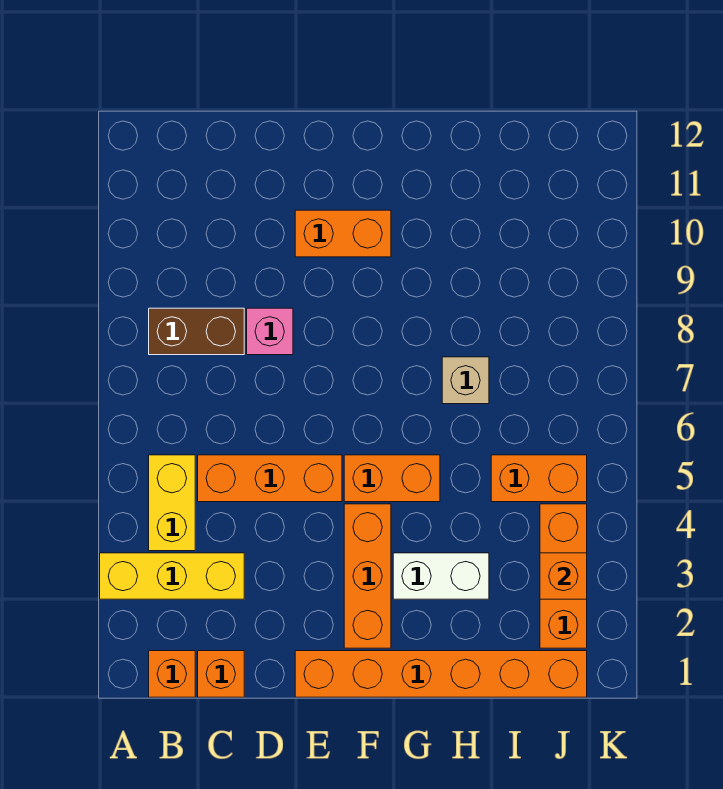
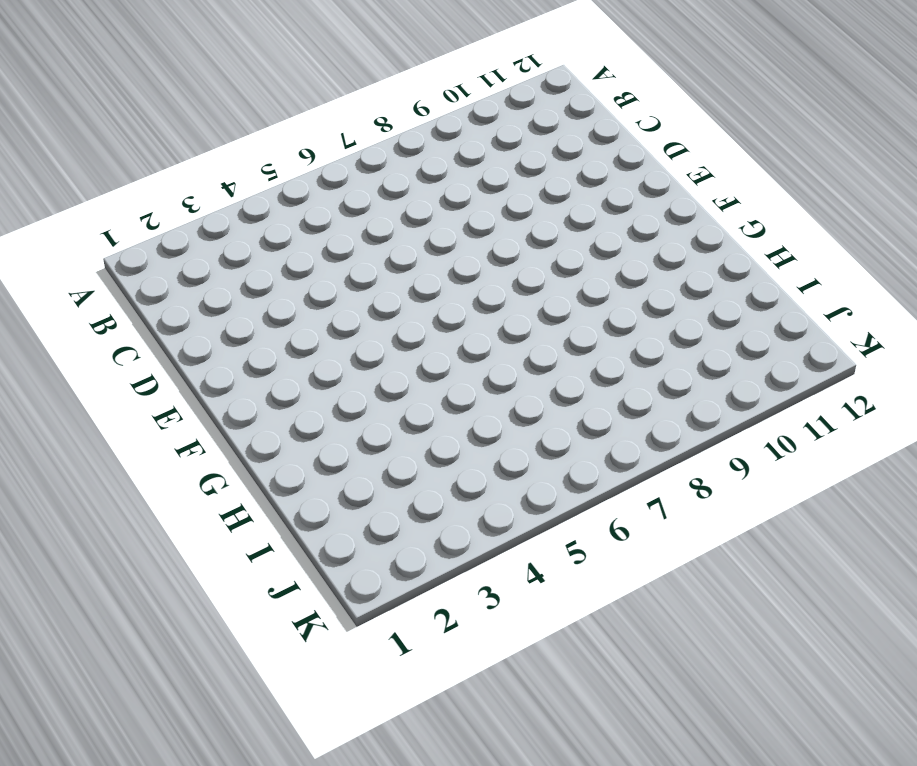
none -> yellow 1x3 brick [100,553,244,599]
none -> orange 1x1 brick [149,651,195,697]
none -> yellow 1x2 brick [149,455,195,551]

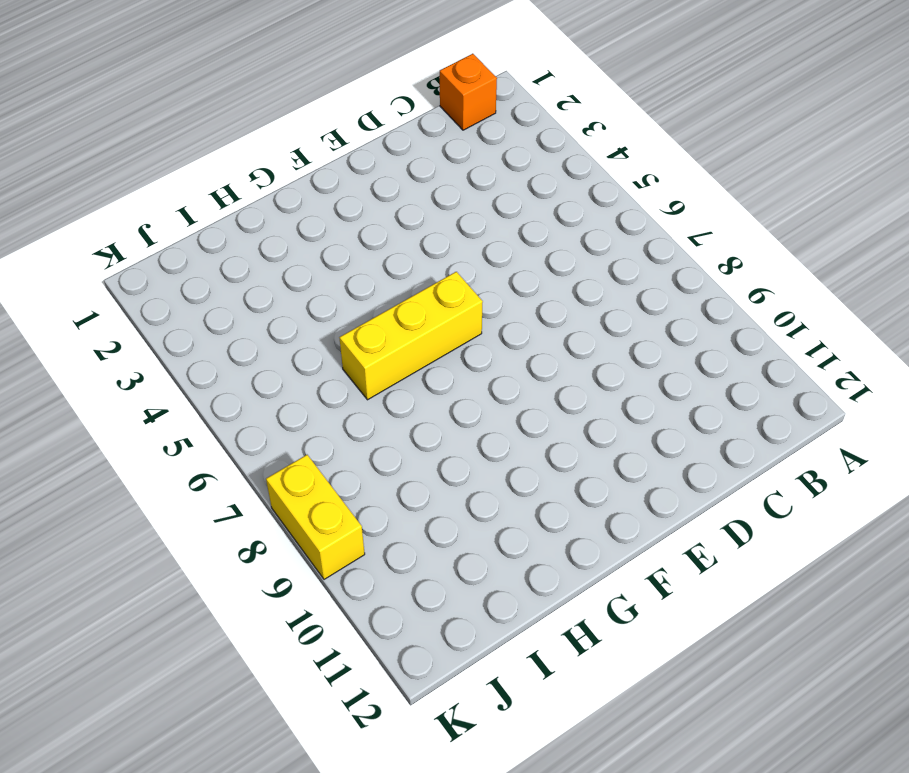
yellow 1x3 brick [339,272,483,400] -> yellow 1x3 brick moved to [100,553,244,599]
yellow 1x2 brick [266,455,365,579] -> yellow 1x2 brick moved to [149,455,195,551]
none -> brown 1x2 brick [149,308,244,355]
none -> orange 1x1 brick [198,651,244,697]
none -> orange 1x3 brick [198,455,342,502]

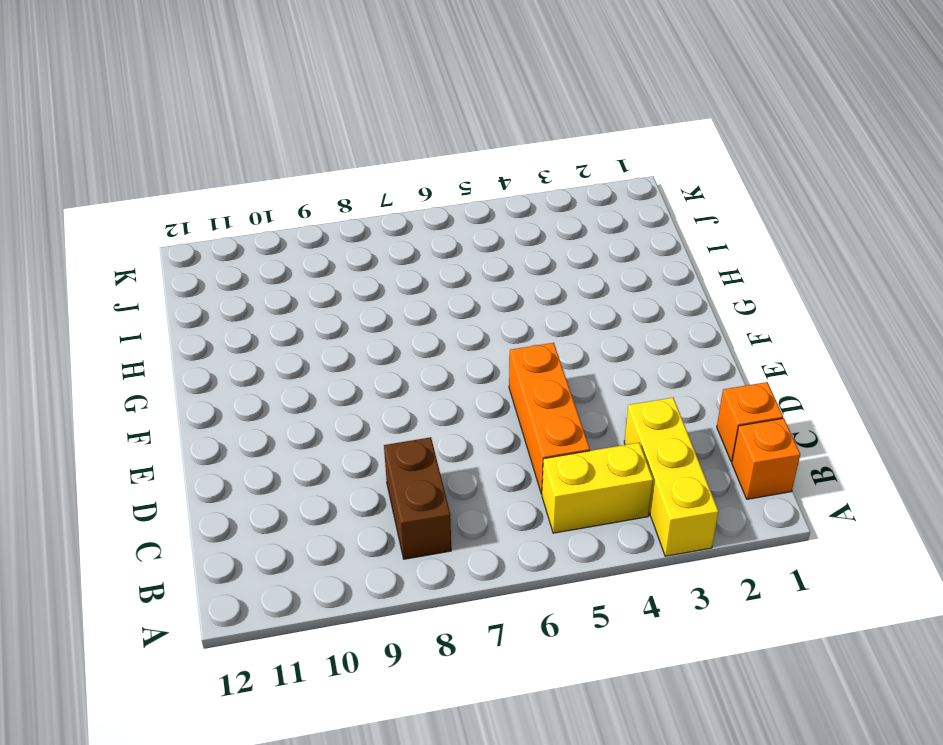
none -> pink 1x1 brick [247,308,293,355]
none -> orange 1x6 brick [295,651,587,697]
none -> orange 1x2 brick [295,210,391,257]

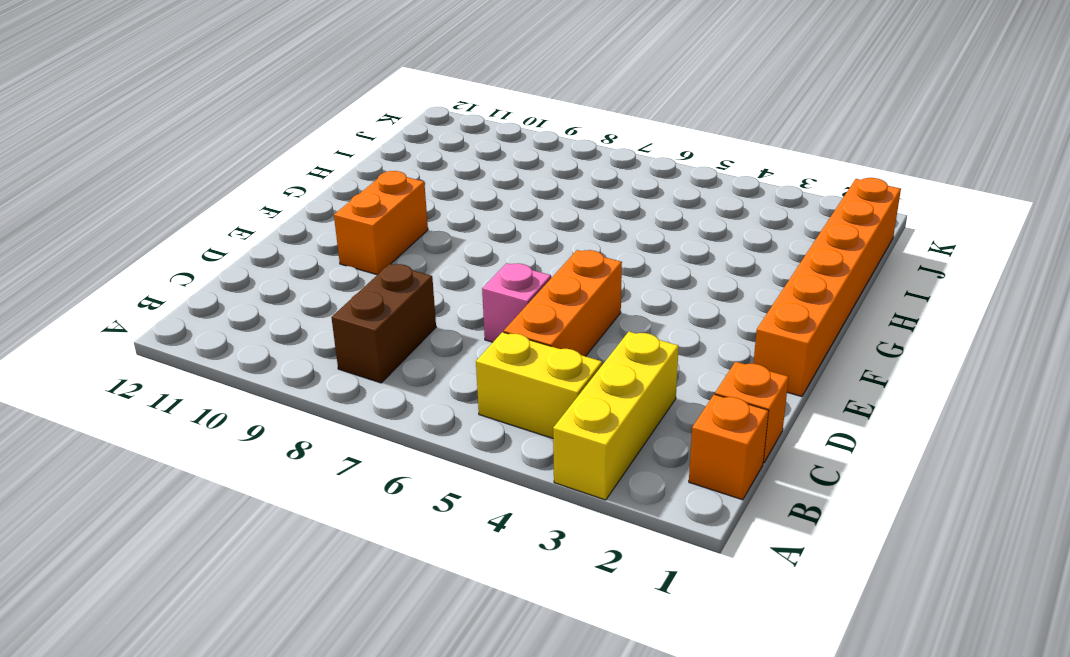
pink 1x1 brick [482,263,551,342] -> pink 1x1 brick moved to [247,308,293,355]
none -> orange 1x3 brick [344,504,391,648]
none -> orange 1x2 brick [344,455,440,502]
none -> white 1x2 brick [393,553,489,599]

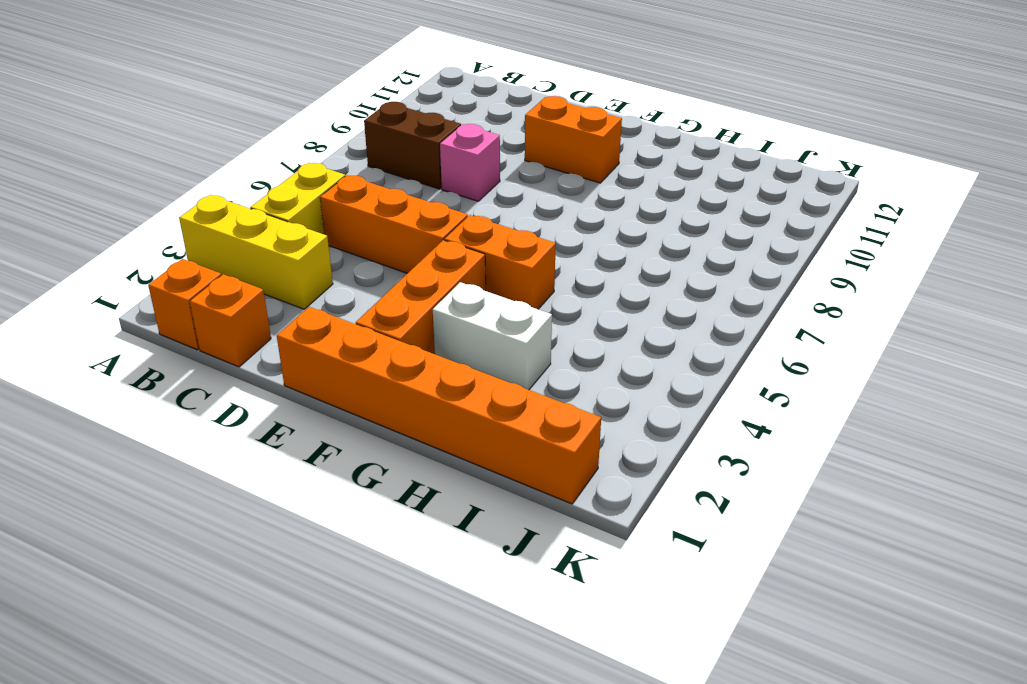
none -> tan 1x1 brick [442,357,489,404]
none -> orange 1x2 brick [491,455,587,502]
none -> orange 1x3 brick [540,504,587,648]

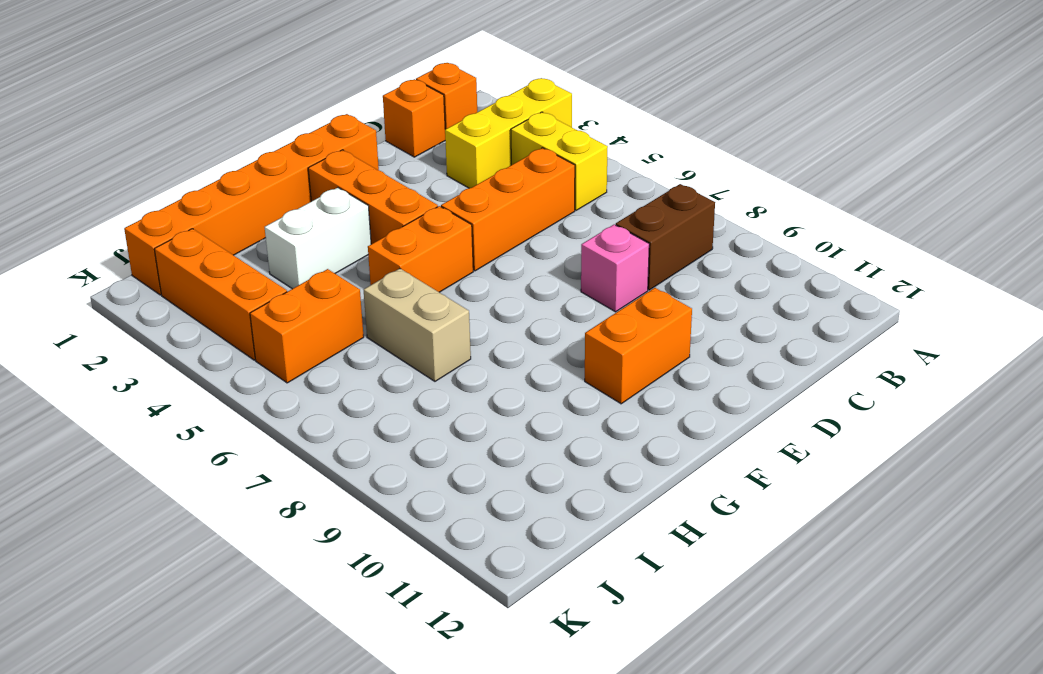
tan 1x2 brick [364,269,471,381] -> tan 1x1 brick [442,357,489,404]
none -> orange 1x1 brick [540,553,587,599]

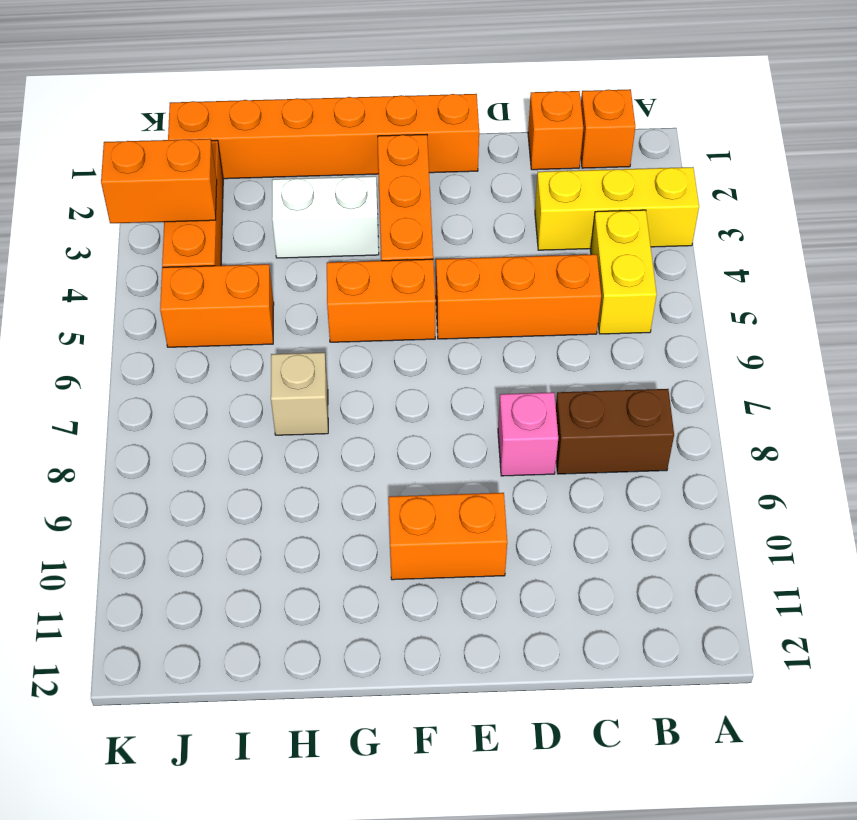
orange 1x2 brick [101,139,217,223] -> orange 1x1 brick [540,553,587,599]

